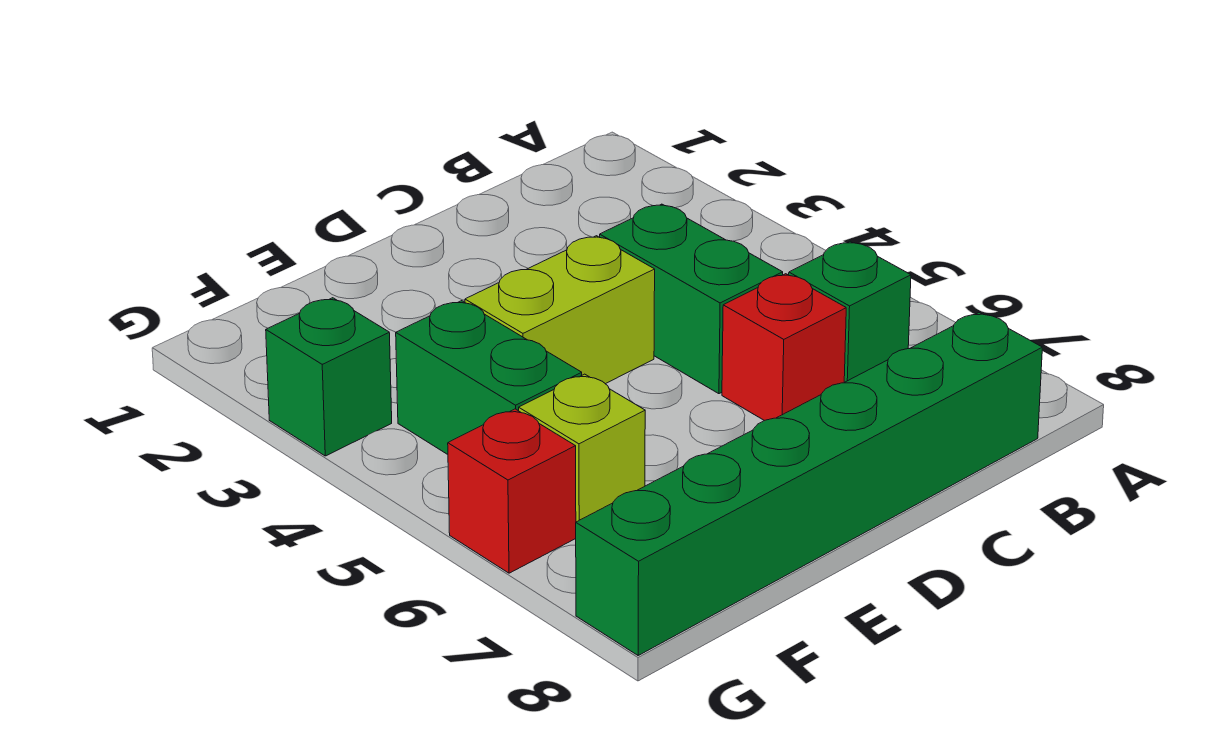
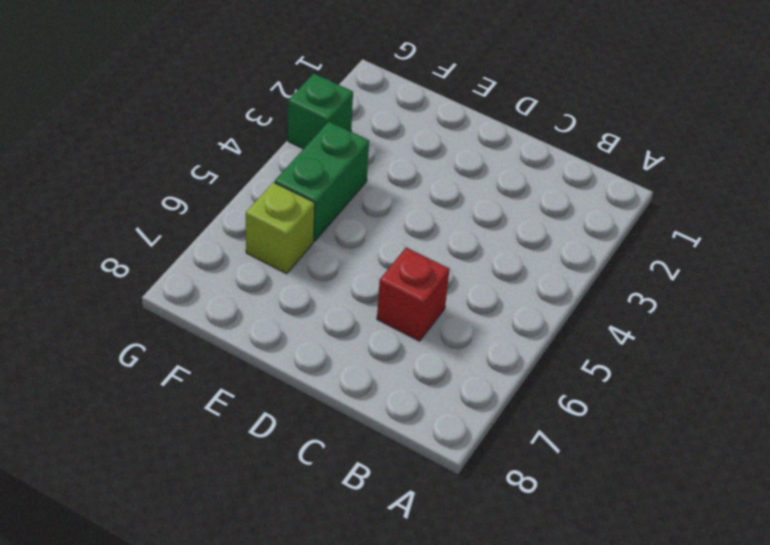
none -> green 1x1 brick [789,241,911,382]
none -> green 1x6 brick [576,313,1042,655]

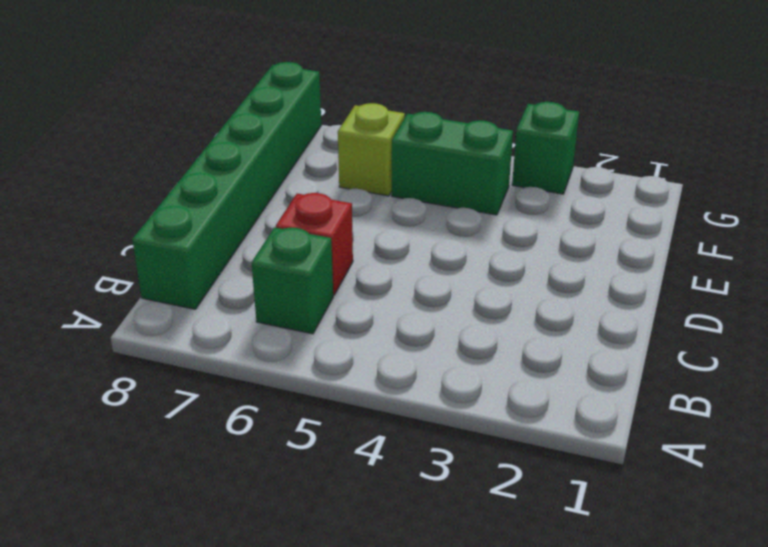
none -> green 1x2 brick [600,204,783,394]
none -> lime 1x2 brick [465,236,655,384]

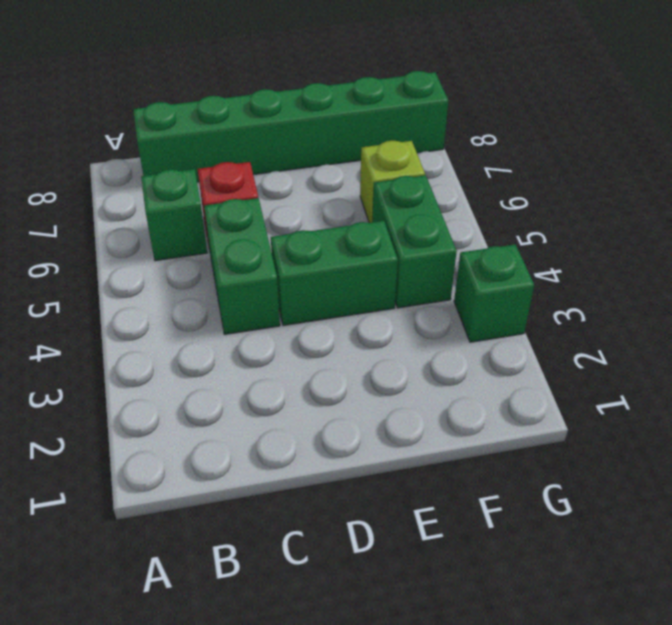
green 1x2 brick [271,221,398,325] -> lime 1x2 brick [465,236,655,384]
none -> red 1x1 brick [448,409,576,573]

